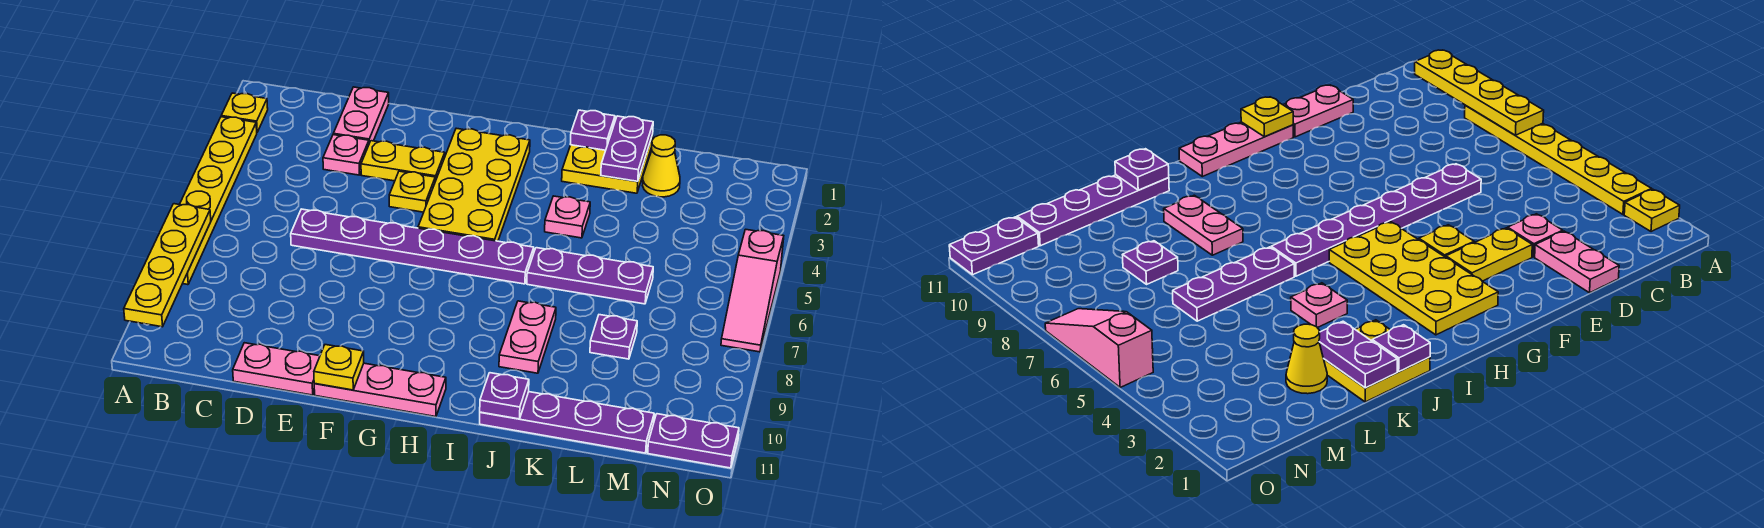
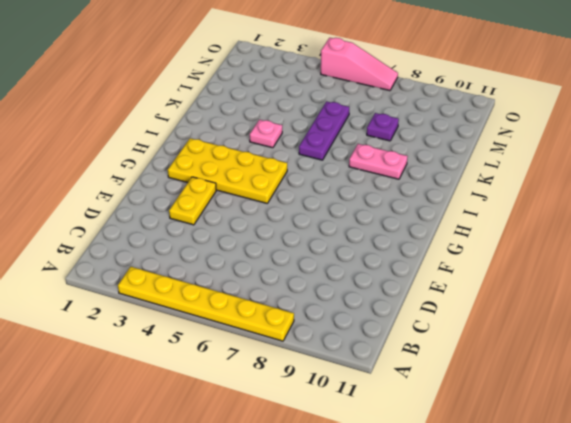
none -> yellow 1x1 plate [221,93,268,132]
none -> pink 1x2 plate [333,87,389,143]
none -> pink 1x1 plate [323,135,369,175]

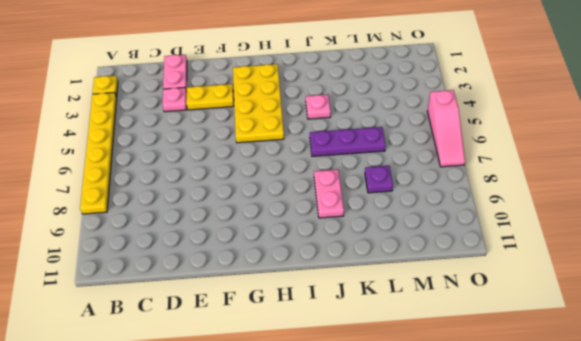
none -> purple 1x6 plate [291,209,534,284]
none -> pink 1x2 plate [233,343,320,395]
none -> yellow 1x1 plate [389,171,435,212]

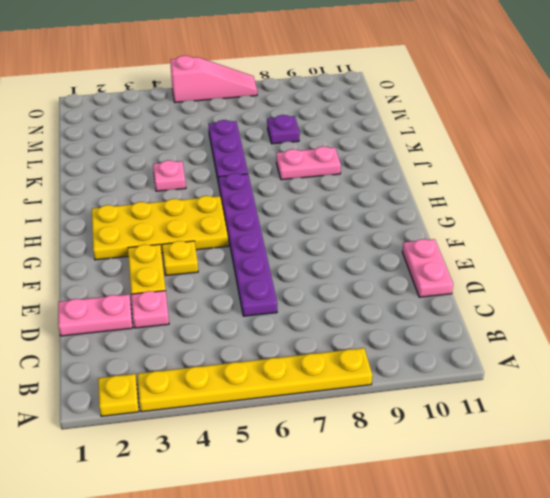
none -> pink 1x3 plate [314,363,446,417]
none -> yellow 2x2 plate [562,135,653,193]
none -> purple 1x4 plate [480,392,654,453]

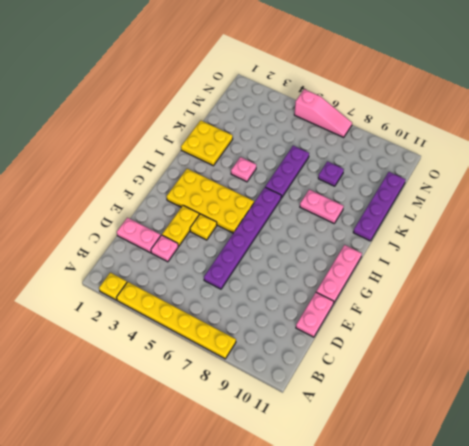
none -> yellow 1x1 cone [643,135,680,197]
none -> purple 1x2 plate [648,414,739,468]
none -> yellow 1x4 plate [124,204,211,327]

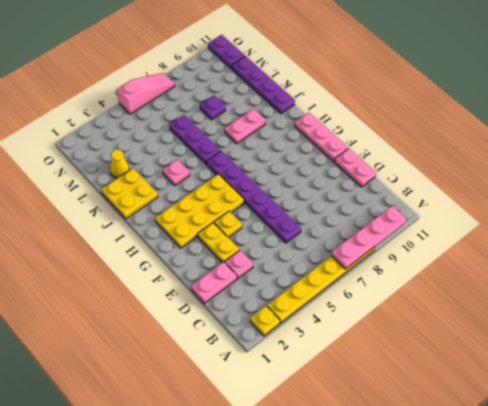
pink 1x4 plate [331,206,406,269] -> yellow 1x4 plate [124,204,211,327]
none -> yellow 1x1 plate [314,345,364,390]
none -> purple 1x1 plate [570,110,615,150]
none -> purple 1x1 plate [480,373,529,419]

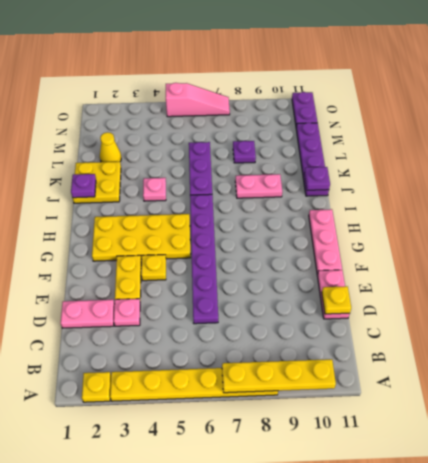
yellow 1x1 plate [322,286,351,314] -> yellow 1x1 plate moved to [314,345,364,390]
none -> purple 1x2 plate [601,116,653,181]

